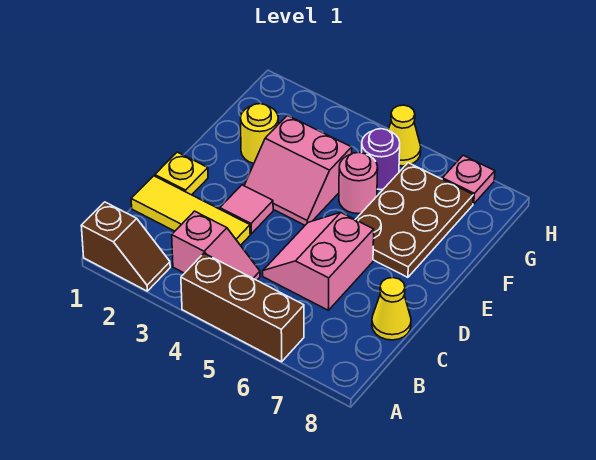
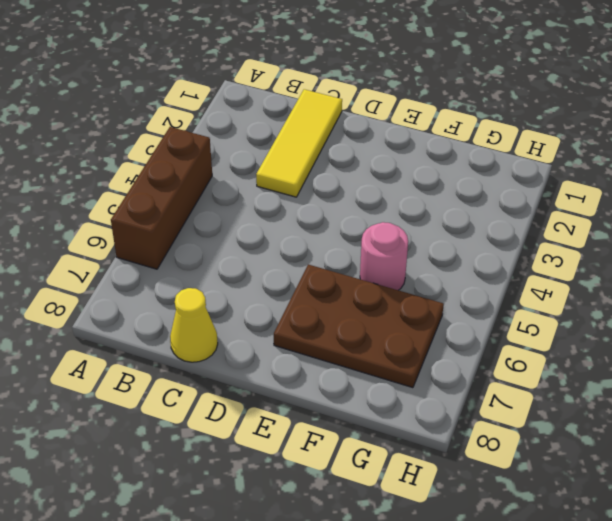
none -> brown 1x2 slope [81,202,170,291]
none -> pink 1x2 slope [172,211,260,280]
none -> pink 2x2 slope [263,213,374,310]

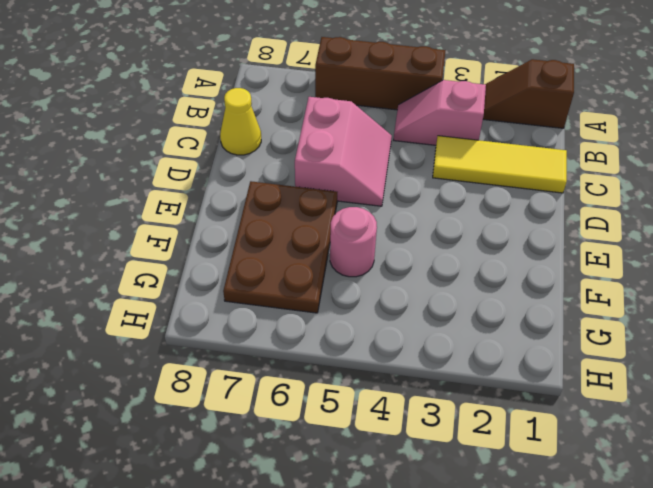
none -> yellow 1x1 plate [155,152,208,195]
none -> pink 1x1 tile [220,185,273,234]
none -> pink 2x2 slope [244,116,352,225]

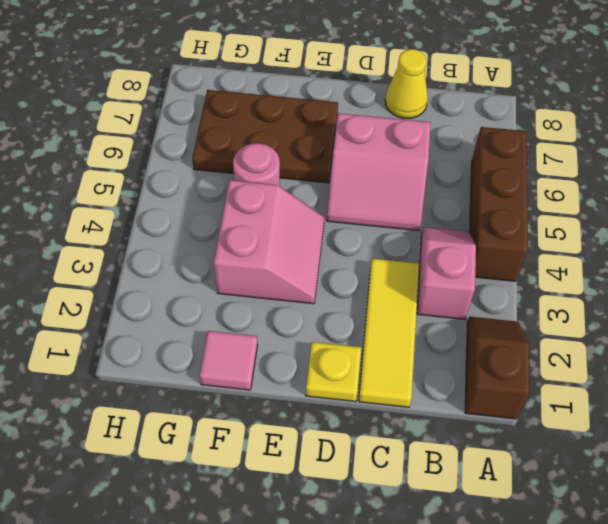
pink 1x1 tile [199,331,258,390] -> pink 1x1 tile moved to [220,185,273,234]
none -> yellow 1x1 round brick [241,104,278,163]
none -> purple 1x1 round brick [362,129,400,190]
none -> yellow 1x1 cone [388,105,421,166]

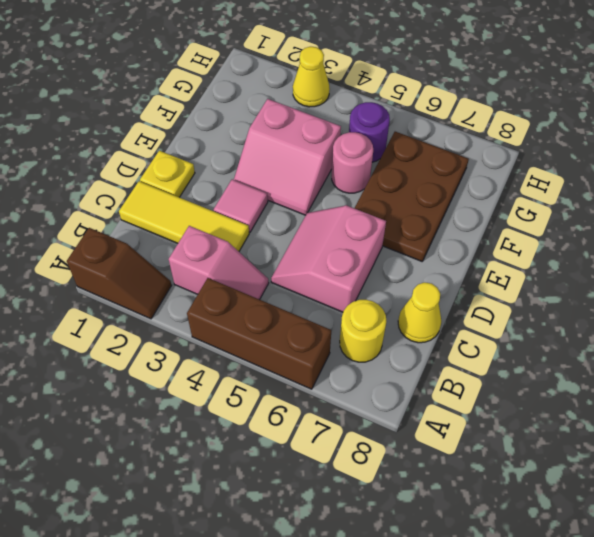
yellow 1x1 round brick [340,300,386,362] -> yellow 1x1 round brick moved to [241,104,278,163]
yellow 1x1 cone [293,47,330,107] -> yellow 1x1 cone moved to [388,105,421,166]
none -> pink 1x1 plate [442,155,495,204]

